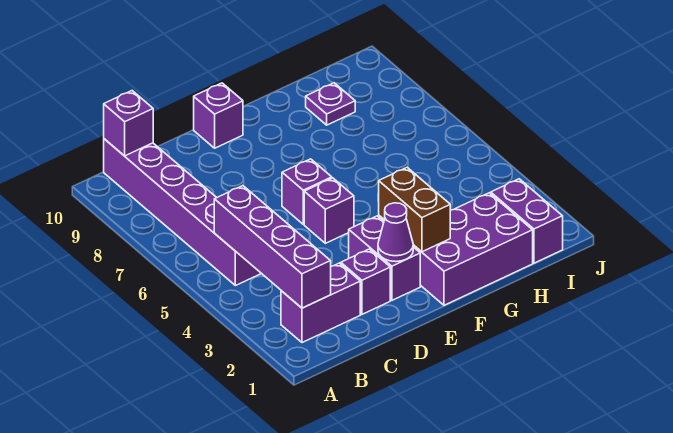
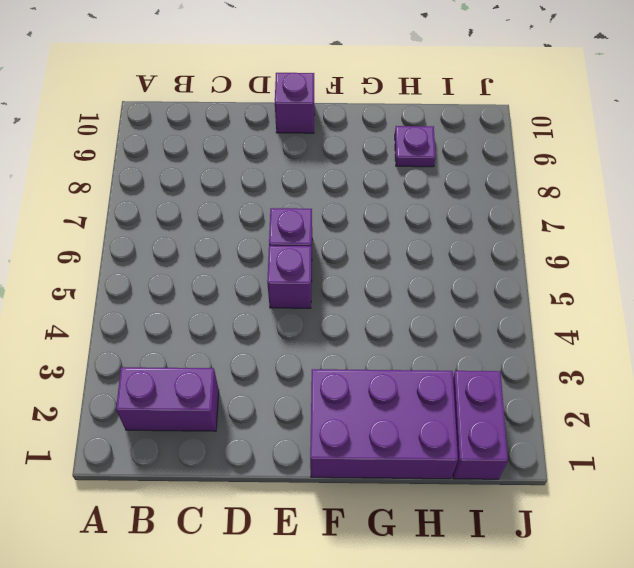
none -> purple 1x6 brick [104,139,261,286]
none -> purple 1x1 brick [341,249,390,314]
none -> purple 1x2 brick [349,216,420,300]

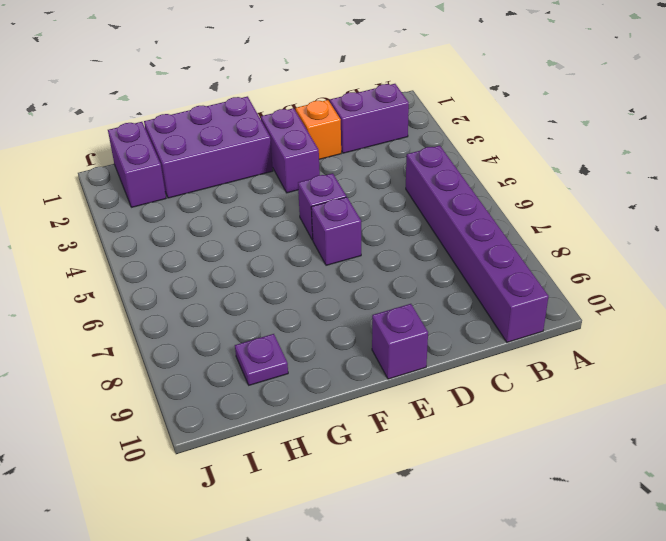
orange 1x1 brick [296,100,341,159] -> purple 1x1 brick [341,249,390,314]
none -> purple 1x4 brick [214,186,331,308]
none -> purple 1x1 brick [104,91,153,156]
none -> purple 1x1 cone [378,203,413,262]

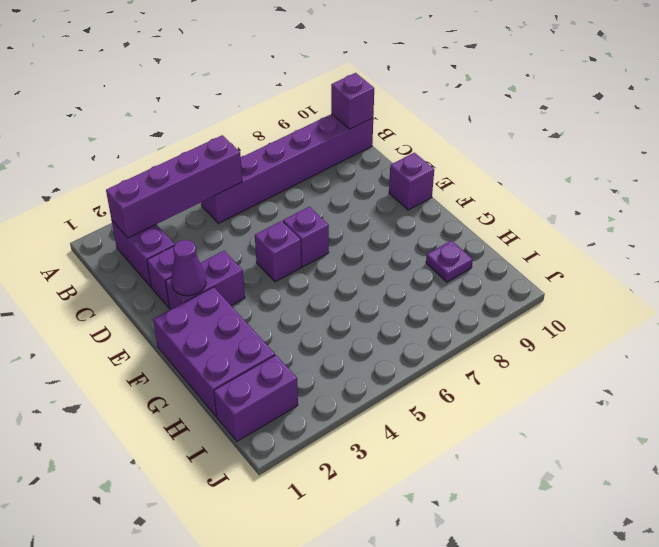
none -> brown 1x2 brick [379,167,450,252]

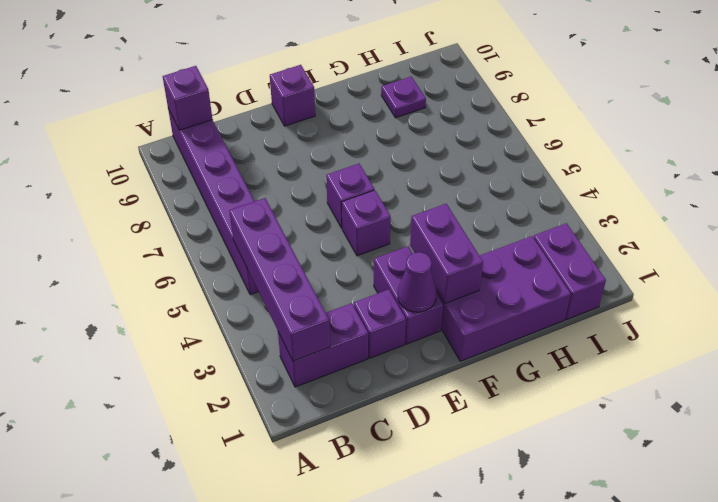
purple 1x2 brick [410,204,483,303] -> brown 1x2 brick [379,167,450,252]

